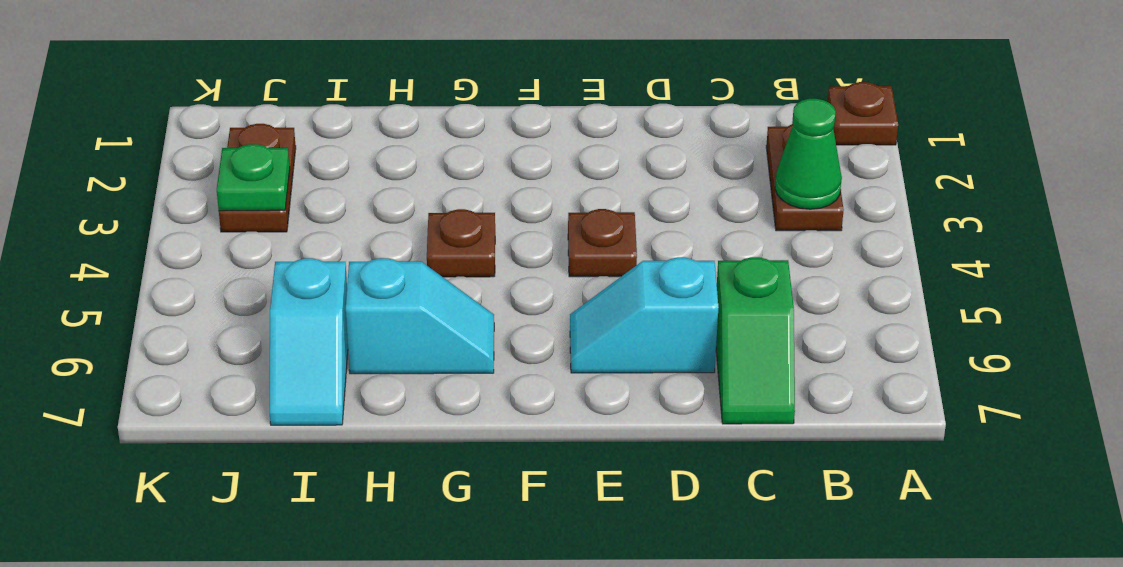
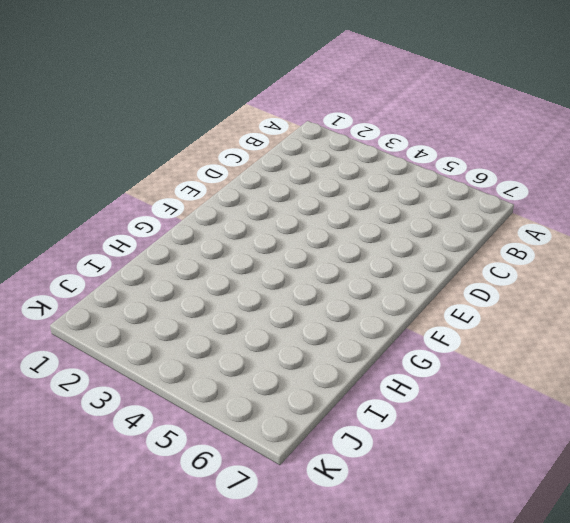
none -> brown 1x1 plate [828,82,898,145]
none -> brown 1x2 plate [766,124,844,231]

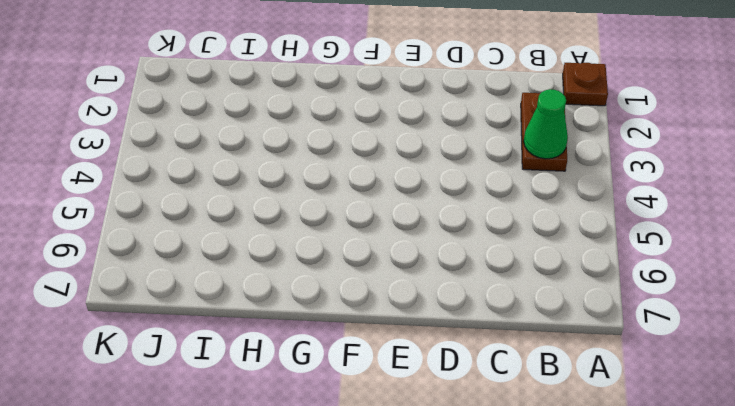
none -> green 1x2 slope [716,257,795,424]
none -> cyan 1x2 slope [570,257,718,373]

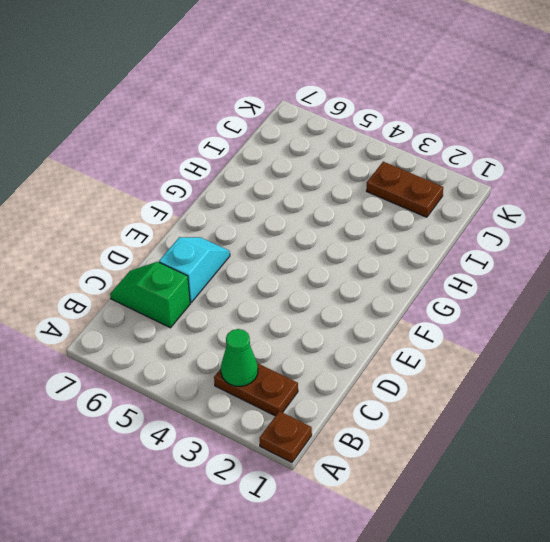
none -> brown 1x1 plate [568,209,637,277]
none -> brown 1x1 plate [427,209,495,277]

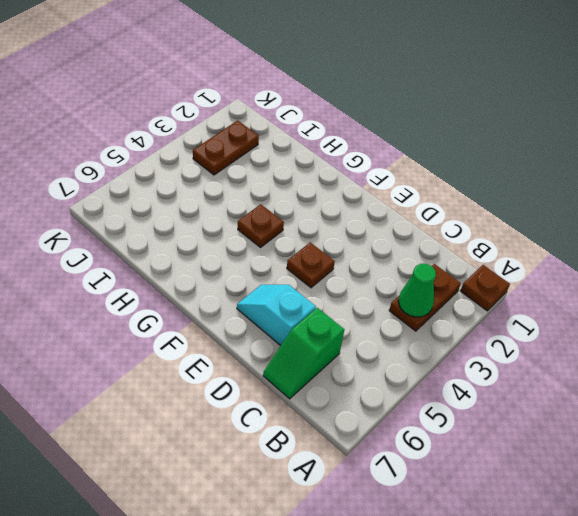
none -> cyan 1x2 slope [346,258,494,374]
none -> cyan 1x2 slope [270,258,348,425]

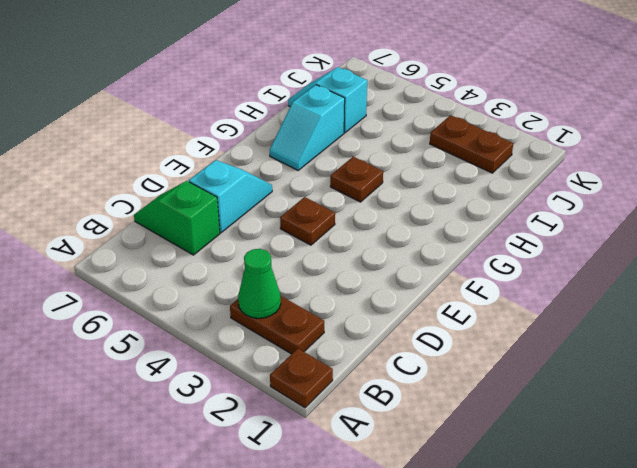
none -> green 1x1 plate [217,144,290,211]

